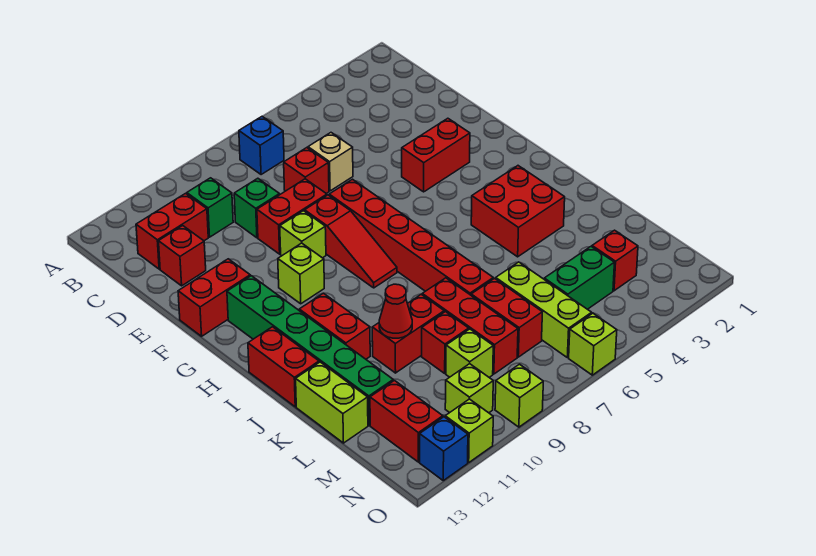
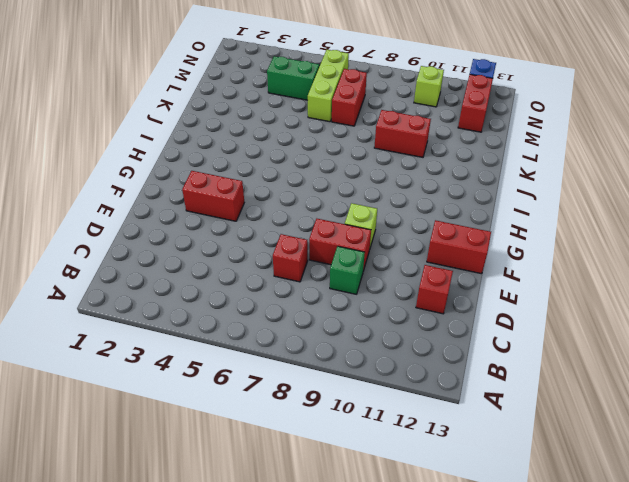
none -> blue 1x1 brick [239,116,284,175]
none -> green 1x1 brick [187,178,233,237]
none -> red 1x2 brick [136,193,208,269]
none -> tan 1x1 brick [308,133,353,191]

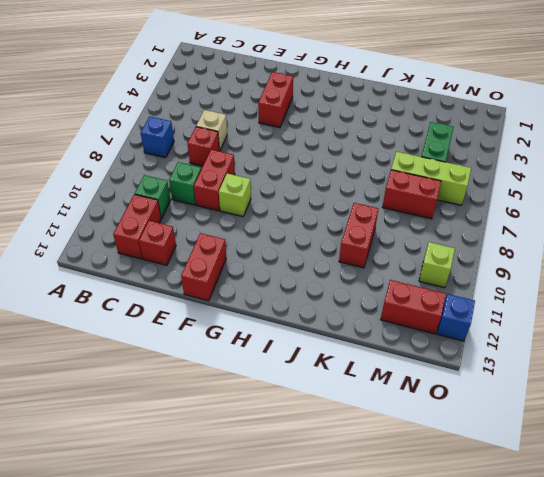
none -> red 1x6 brick [329,179,493,295]
none -> red 1x3 slope [305,195,397,288]
none -> lime 1x1 brick [278,243,324,304]
none -> green 1x6 brick [227,276,393,425]

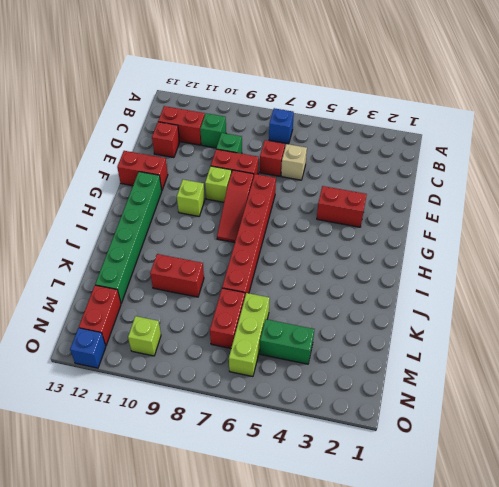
none -> red 2x2 brick [471,166,565,257]
none -> red 1x2 brick [299,293,370,359]
none -> red 1x2 brick [248,327,319,407]
none -> red 1x3 brick [422,278,518,374]

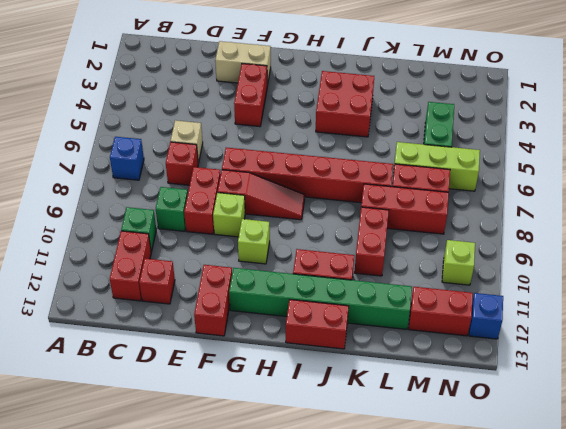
tan 1x2 brick [215,41,271,86] -> none
none -> lime 1x2 brick [296,362,368,443]
none -> red 1x1 brick [422,312,469,373]
none -> red 1x1 brick [592,230,638,291]
none -> lime 1x1 brick [446,329,493,377]

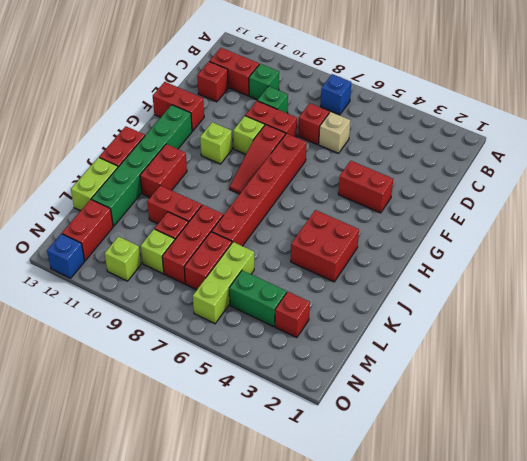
none -> lime 1x1 brick [569,313,617,375]
none -> lime 1x1 brick [495,364,543,427]
none -> lime 1x1 brick [445,399,493,462]
none -> red 1x1 cone [379,284,412,338]

